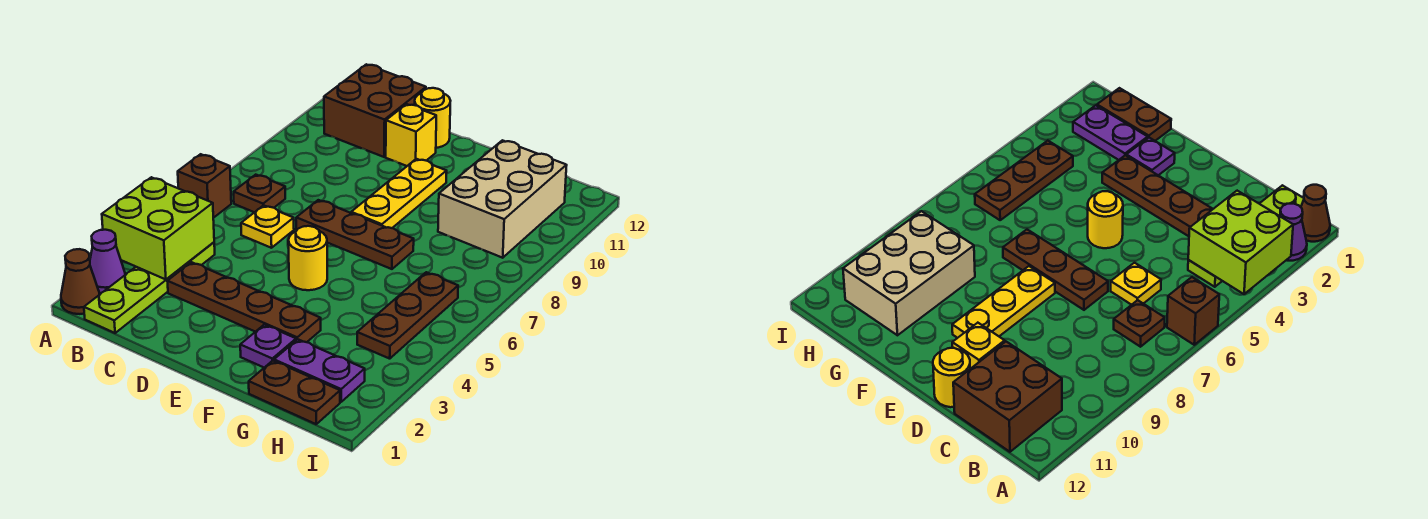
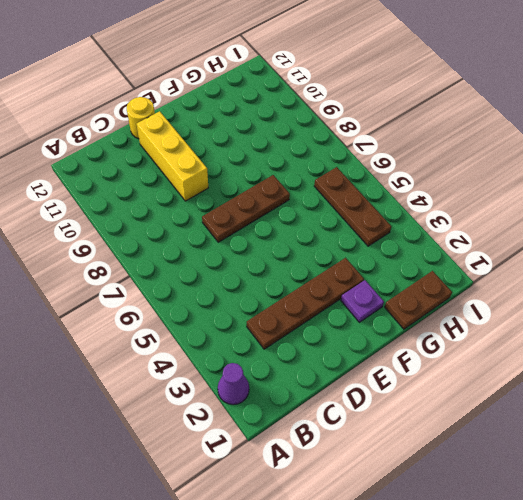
yellow 1x3 brick [137,111,208,201] -> yellow 1x1 brick [386,104,436,166]
none -> brown 1x1 cone [61,249,100,314]
none -> brown 1x1 brick [178,154,231,218]
none -> lime 1x4 plate [84,242,215,333]

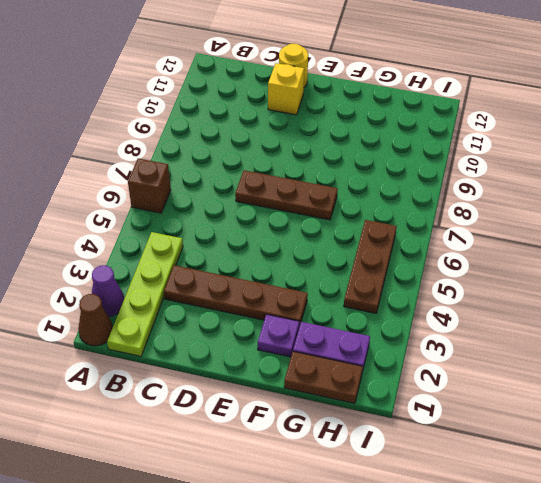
none -> brown 1x1 plate [234,175,285,212]
none -> brown 2x2 brick [324,64,426,157]
none -> yellow 1x1 plate [241,205,294,248]

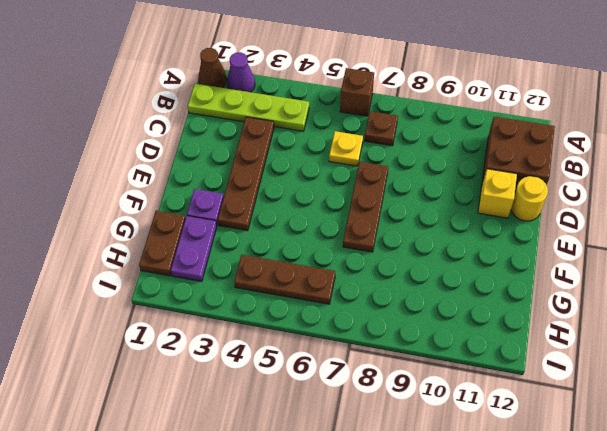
none -> yellow 1x1 round brick [288,226,327,290]
none -> yellow 1x3 plate [351,159,447,228]
none -> tan 2x3 brick [438,140,567,258]

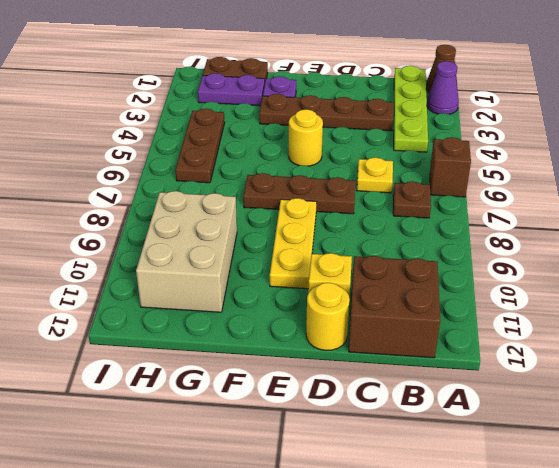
none -> lime 2x2 brick [102,177,214,280]

